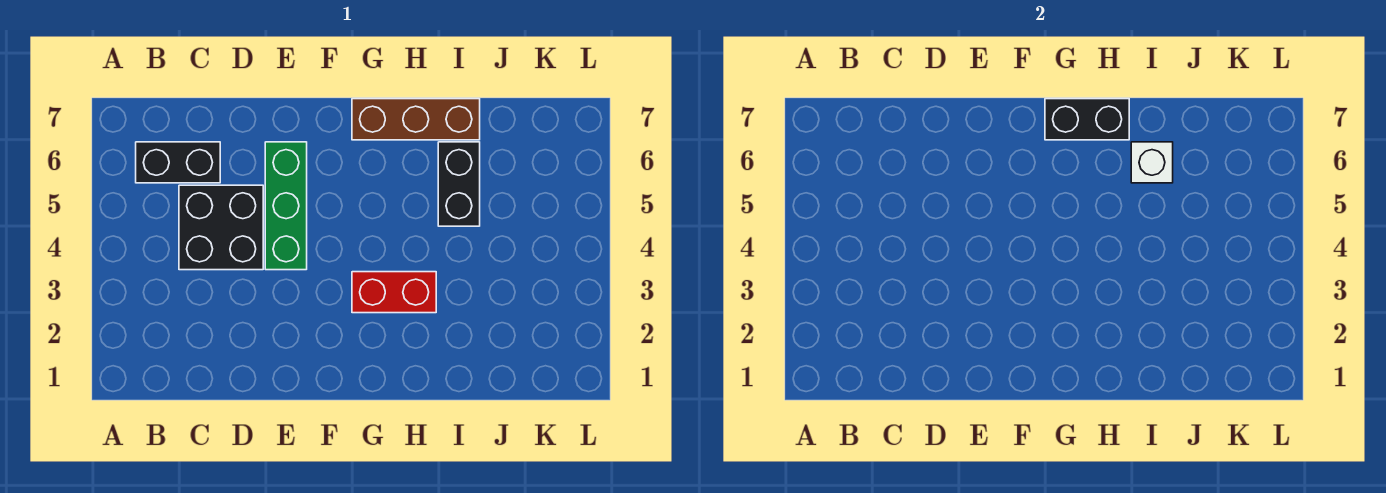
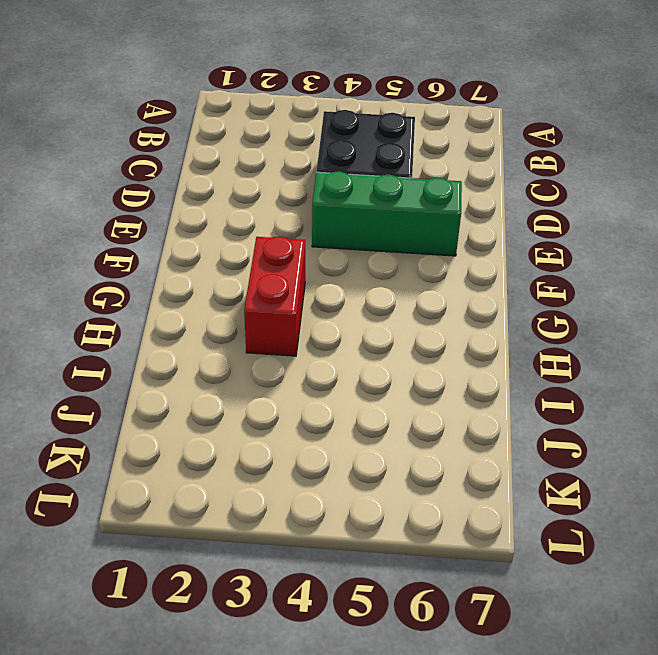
none -> black 1x2 brick [136,142,220,183]
none -> brown 1x3 brick [352,99,480,140]

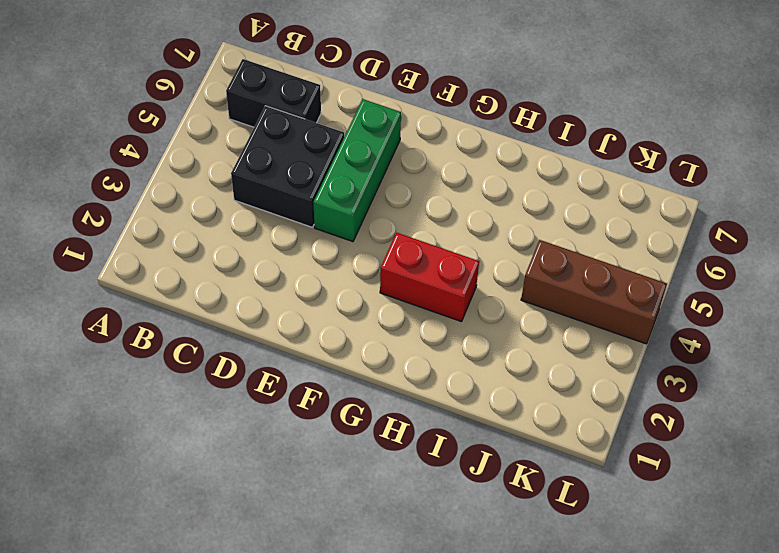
brown 1x3 brick [521,240,667,344] -> brown 1x3 brick moved to [352,99,480,140]
none -> black 1x2 brick [438,142,480,226]
none -> black 1x2 brick [1045,99,1129,140]

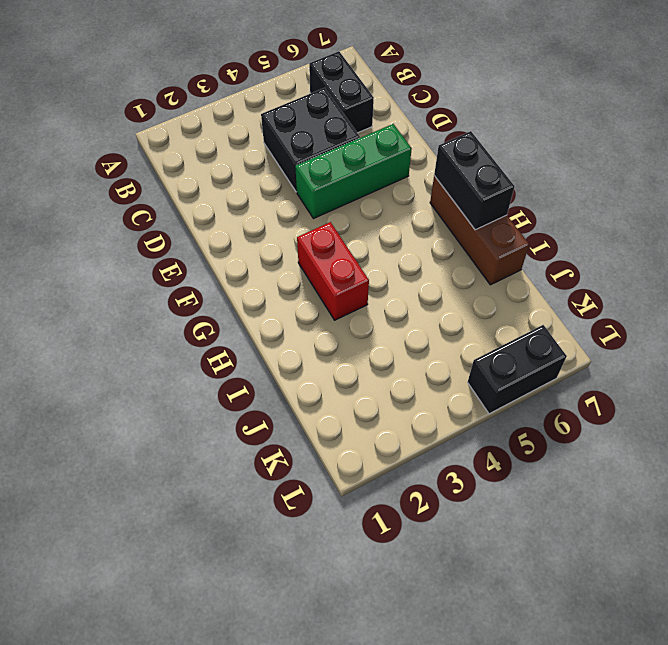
black 1x2 brick [468,325,567,414] -> black 1x2 brick moved to [438,142,480,226]
none -> white 1x1 brick [1131,142,1173,183]

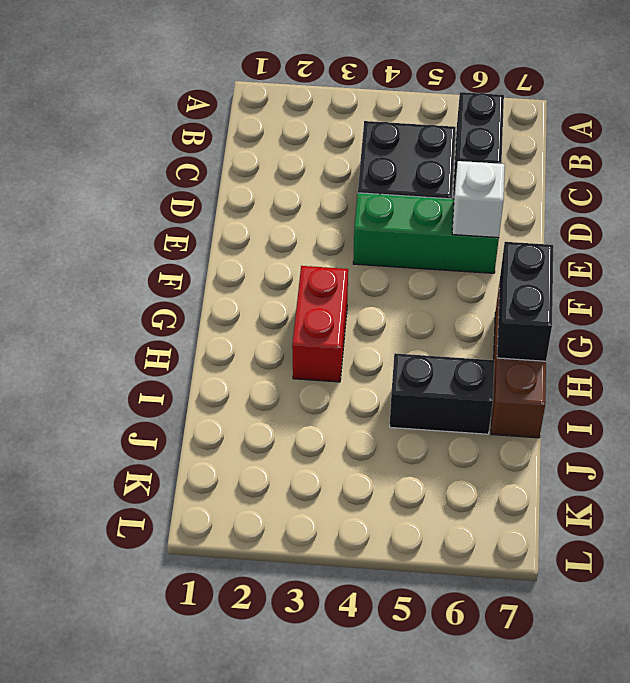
white 1x1 brick [452,161,505,238] -> white 1x1 brick moved to [1131,142,1173,183]

